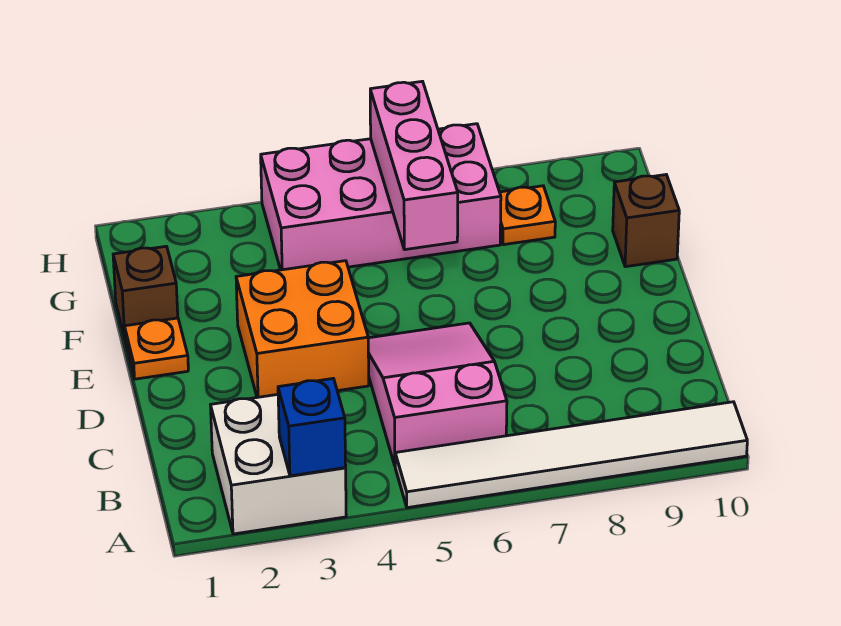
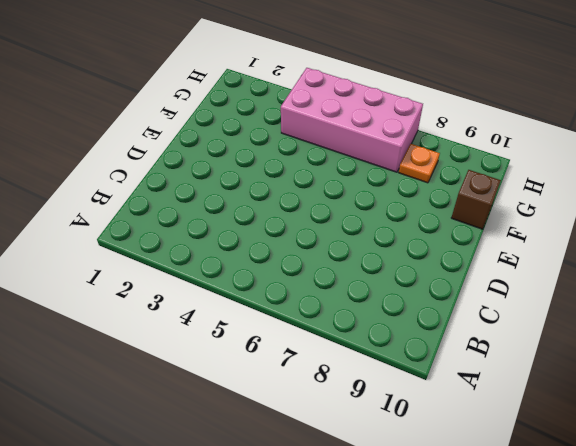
none -> white 2x2 brick [211,395,346,534]
none -> white 1x6 tile [395,402,747,508]

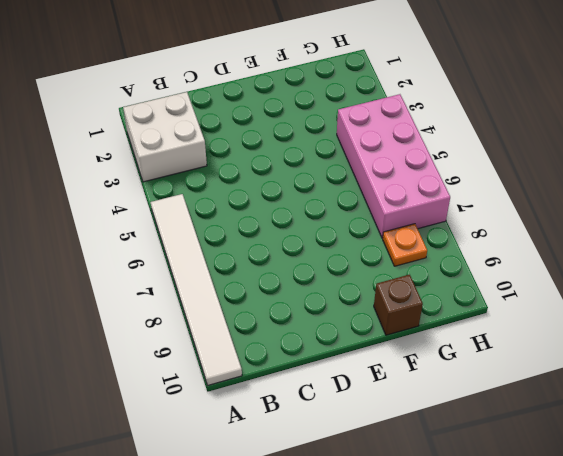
none -> pink 2x3 slope [368,323,507,465]
none -> orange 2x2 brick [236,261,369,397]

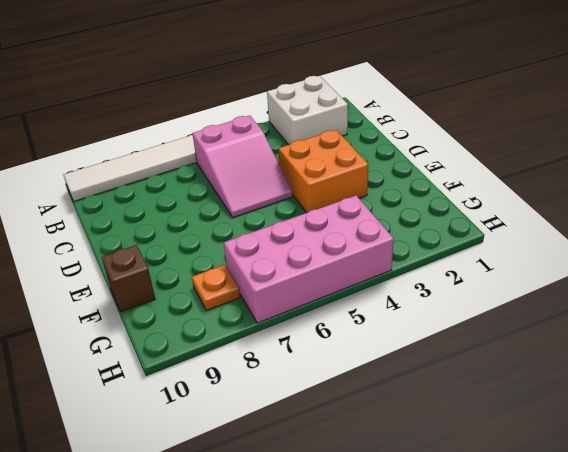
none -> orange 1x1 plate [125,318,188,379]
none -> brown 1x1 brick [113,246,178,338]

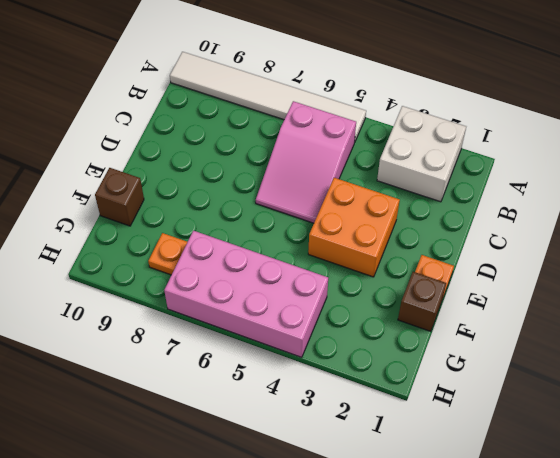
none -> blue 1x1 brick [278,378,346,476]
none -> pink 1x3 brick [370,81,458,250]

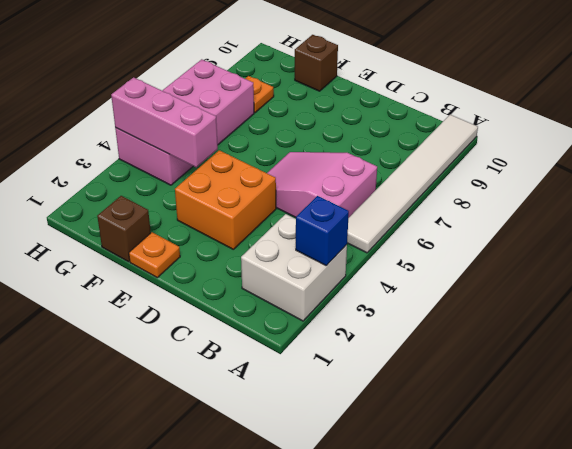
pink 1x3 brick [111,77,218,167] -> pink 1x3 brick moved to [370,81,458,250]

